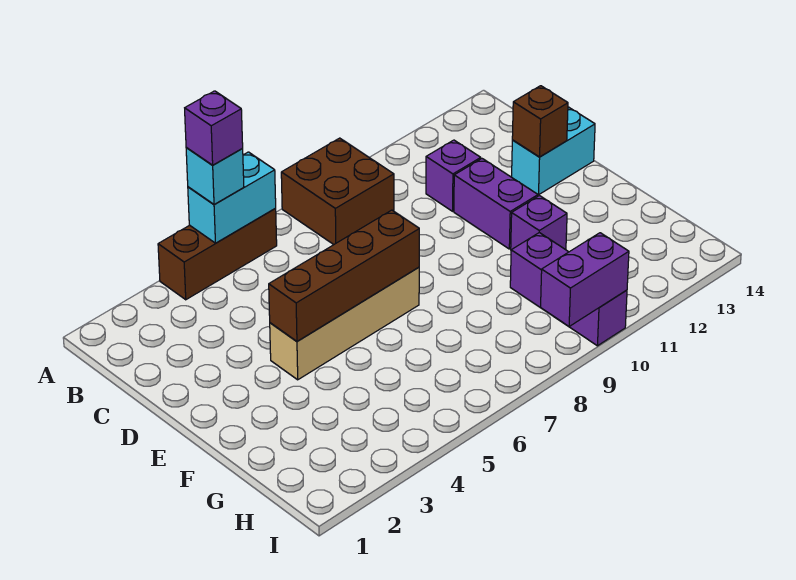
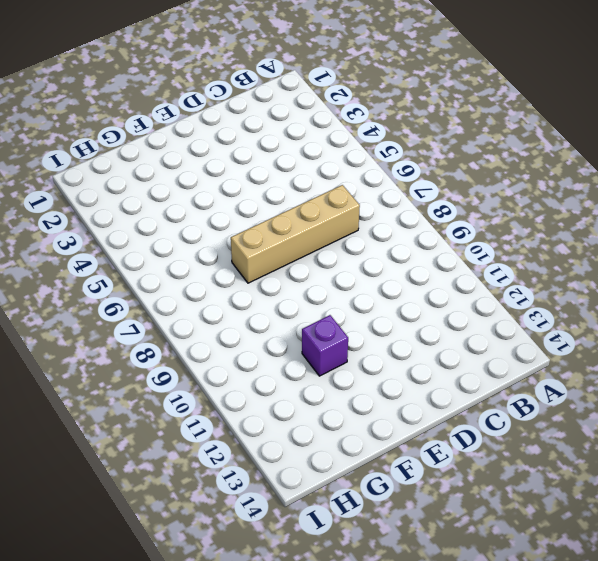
tan 1x4 brick [231,185,360,283] -> tan 1x4 brick turned to [270,267,419,380]
none -> brown 1x3 brick [158,209,277,300]
none -> brown 2x2 brick [281,138,394,245]
none -> purple 1x1 brick [426,140,481,211]

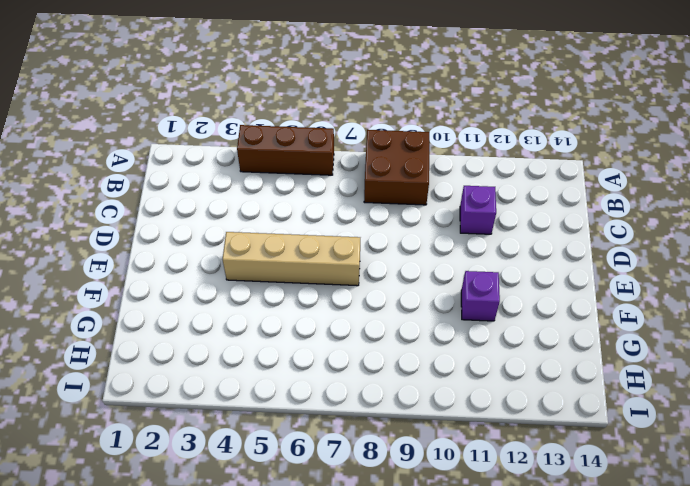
none -> purple 1x2 brick [454,159,538,249]
none -> cyan 1x2 brick [512,107,595,195]
none -> purple 1x3 brick [510,233,627,346]

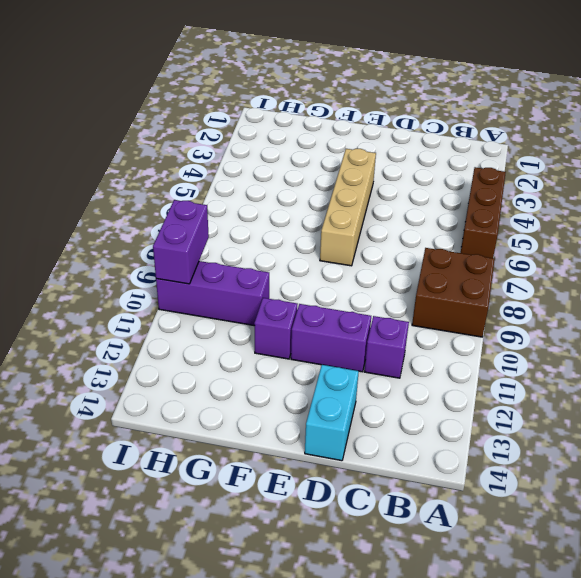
none -> cyan 1x2 brick [188,152,276,243]
none -> brown 1x1 brick [512,86,568,157]
none -> brown 1x4 brick [269,210,419,341]

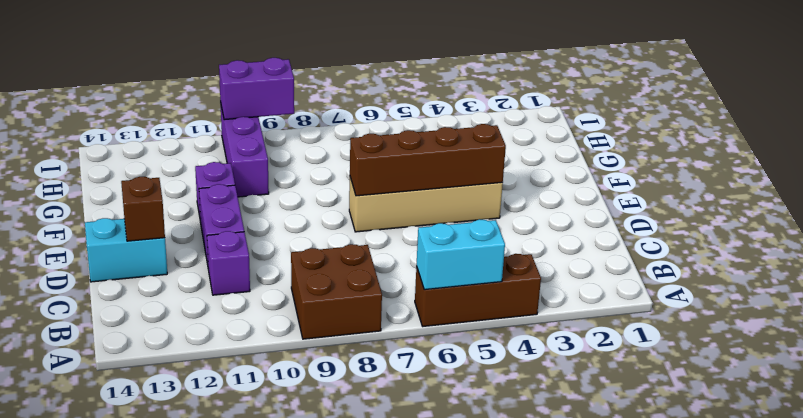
none -> cyan 1x1 brick [186,148,244,204]
none -> purple 1x1 brick [185,91,243,165]

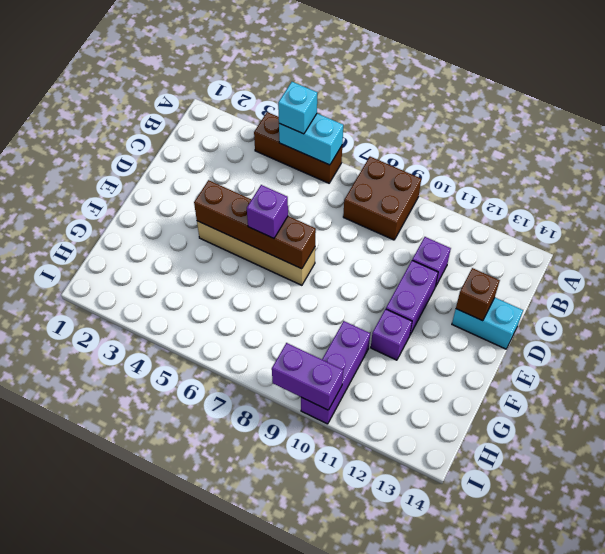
purple 1x1 brick [247,185,288,238] -> purple 1x1 brick moved to [185,91,243,165]

